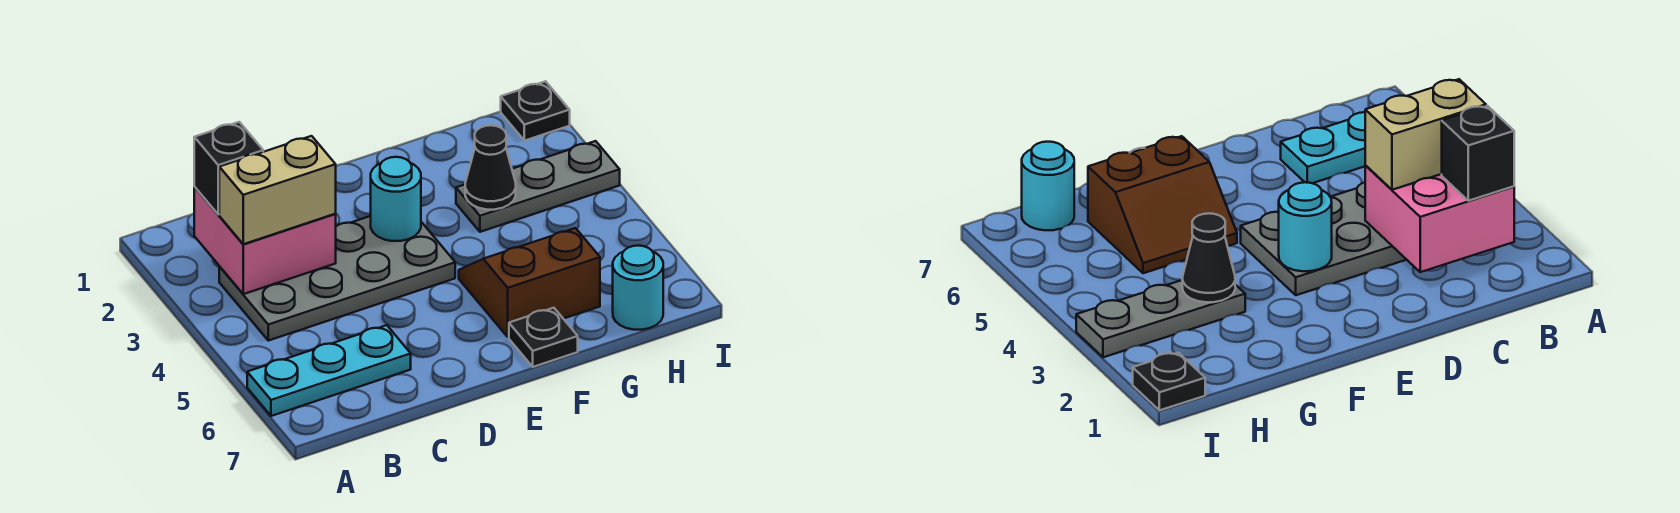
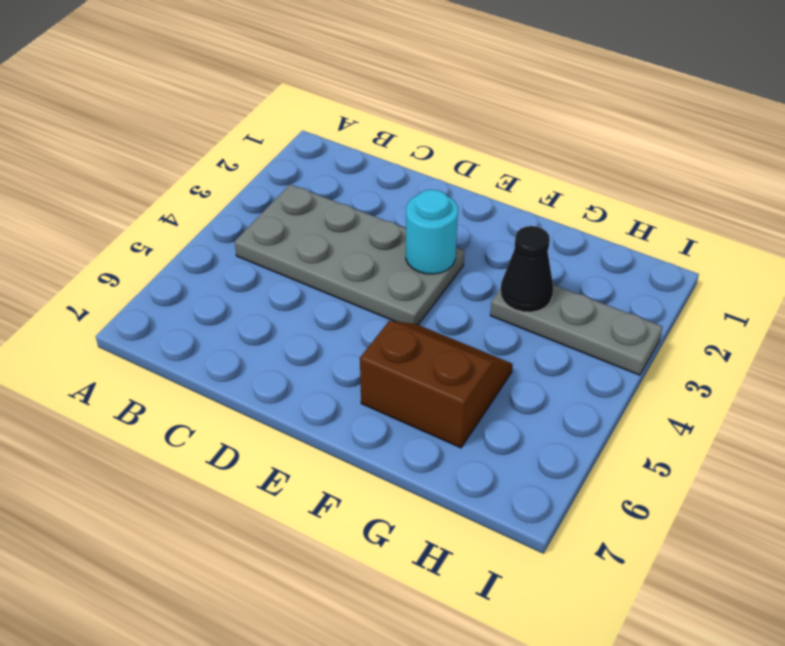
none -> cyan 1x3 plate [247,325,411,416]
none -> black 1x1 plate [509,308,578,367]
none -> cyan 1x1 round brick [613,246,663,330]

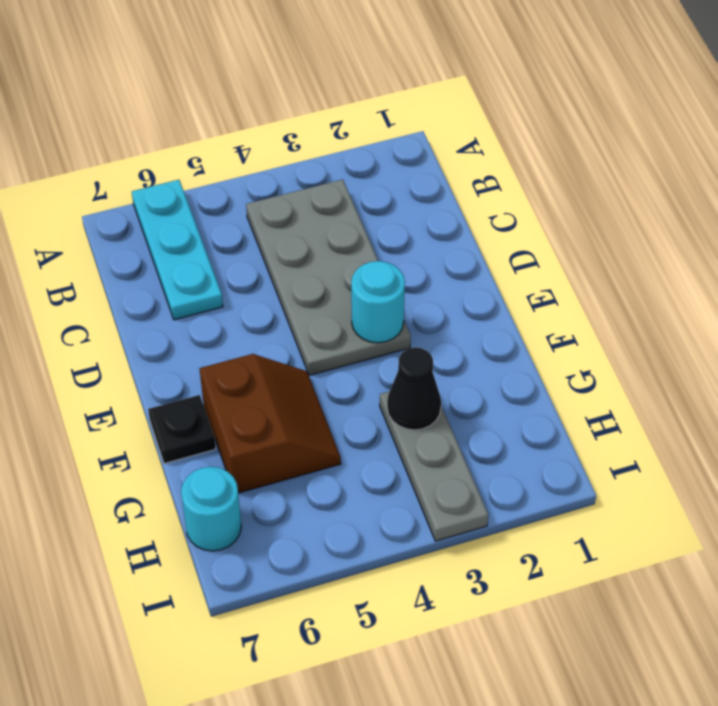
none -> black 1x1 plate [501,81,570,141]
none -> pink 2x2 brick [194,187,336,294]
none -> black 1x1 brick [194,122,263,214]

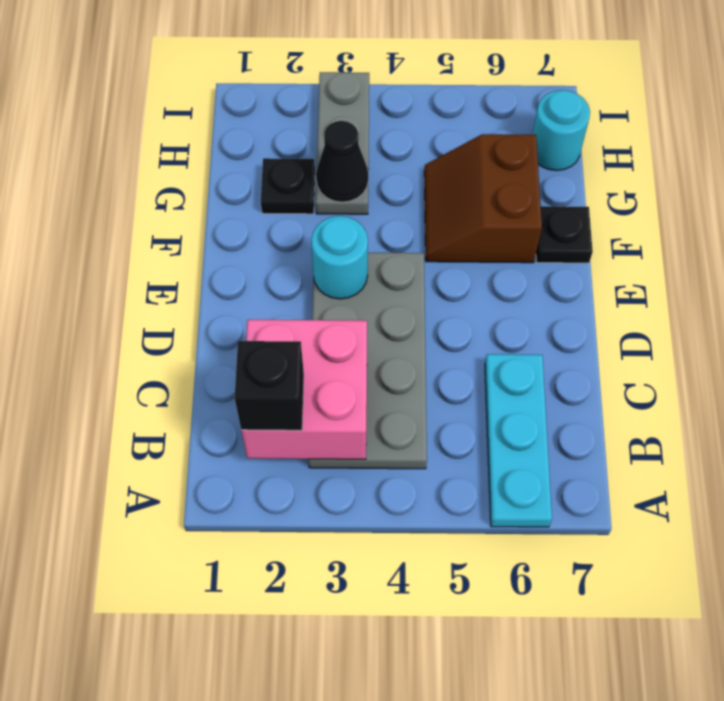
black 1x1 plate [261,158,315,214] -> black 1x1 plate moved to [501,81,570,141]
none -> tan 1x2 brick [219,136,336,244]

